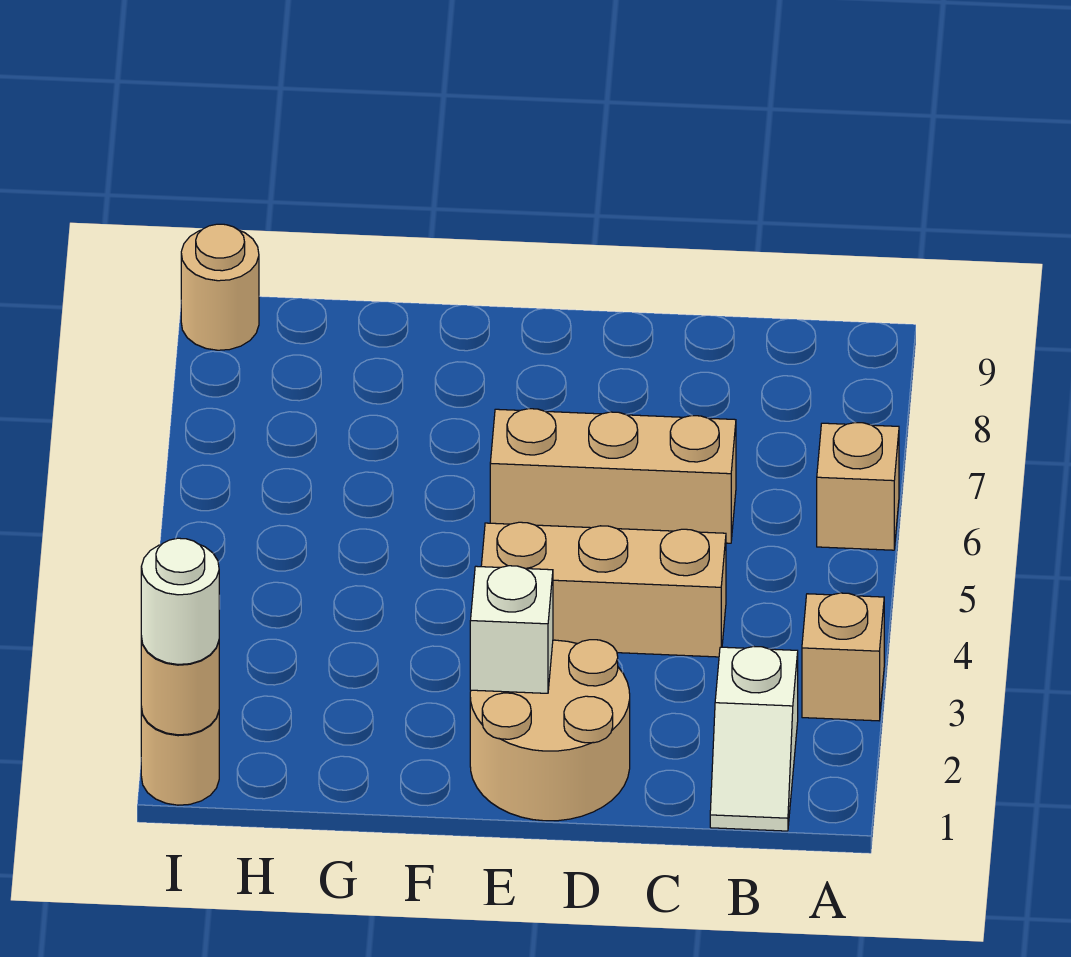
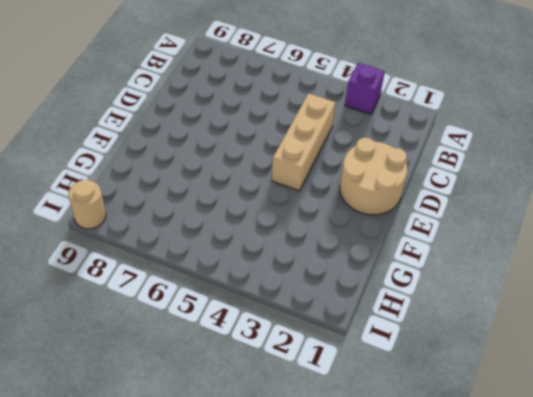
purple 1x1 brick [345,63,385,114] -> tan 1x1 brick [802,593,884,721]
none -> tan 1x1 brick [817,423,899,550]
none -> white 1x2 slope [710,646,798,831]

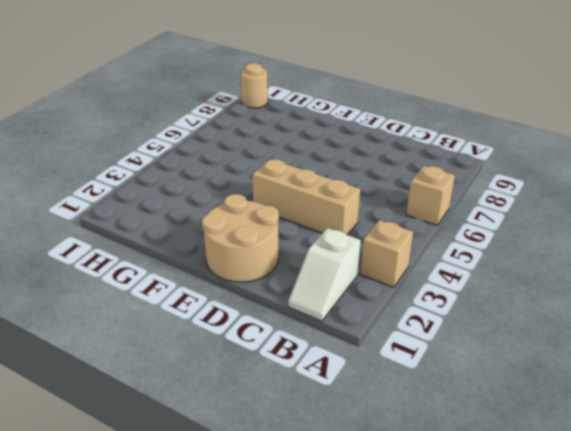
none -> tan 1x3 brick [490,409,736,543]
none -> tan 1x1 round brick [141,707,219,805]

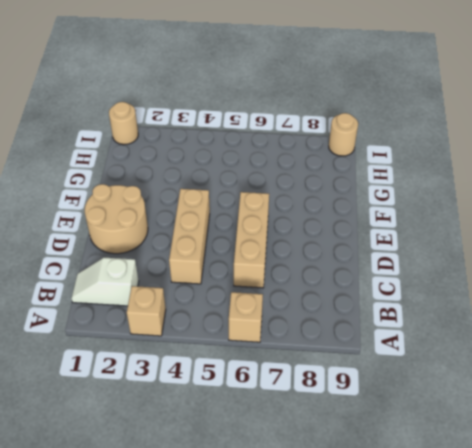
none -> white 1x1 brick [470,566,553,693]
none -> tan 1x1 round brick [141,637,219,735]

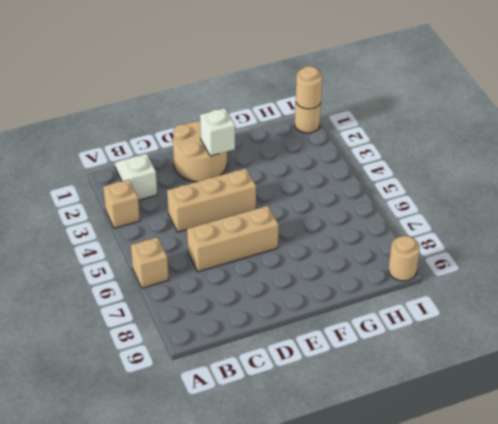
none -> white 1x1 round brick [141,538,219,664]

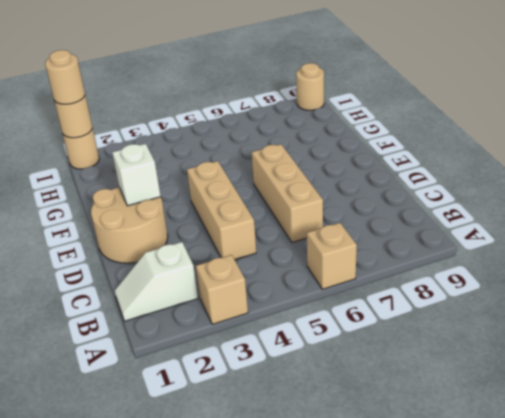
tan 1x1 round brick [45,50,85,104] -> white 1x1 round brick [141,538,219,664]

